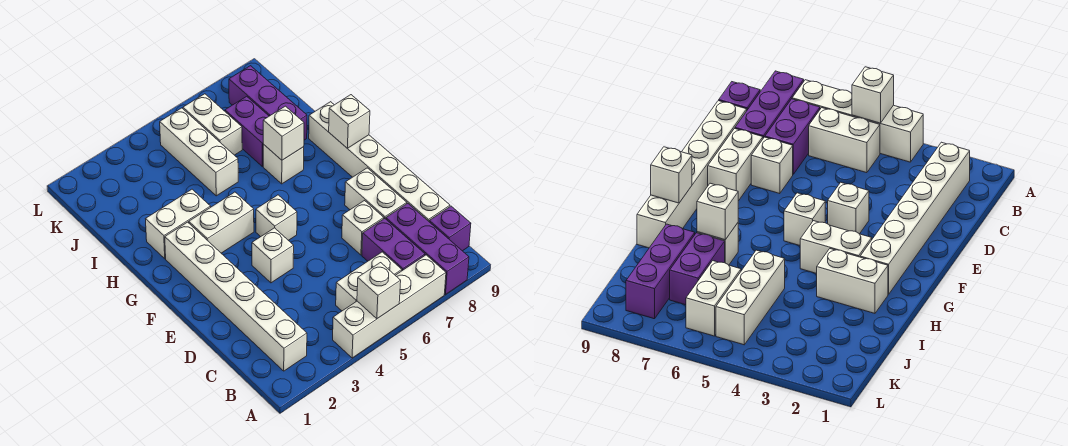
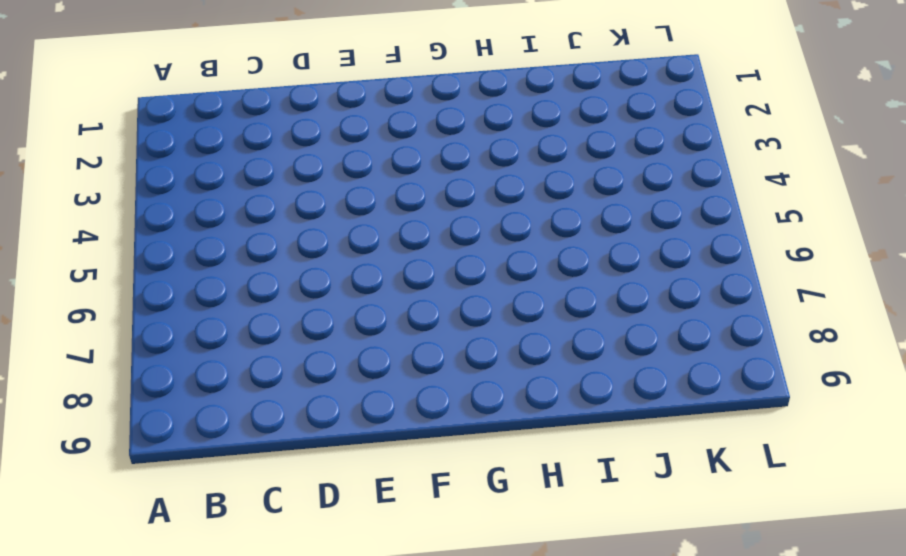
none -> white 1x4 brick [333,255,446,358]
none -> purple 1x3 brick [386,203,469,295]
none -> white 1x6 brick [165,222,307,371]

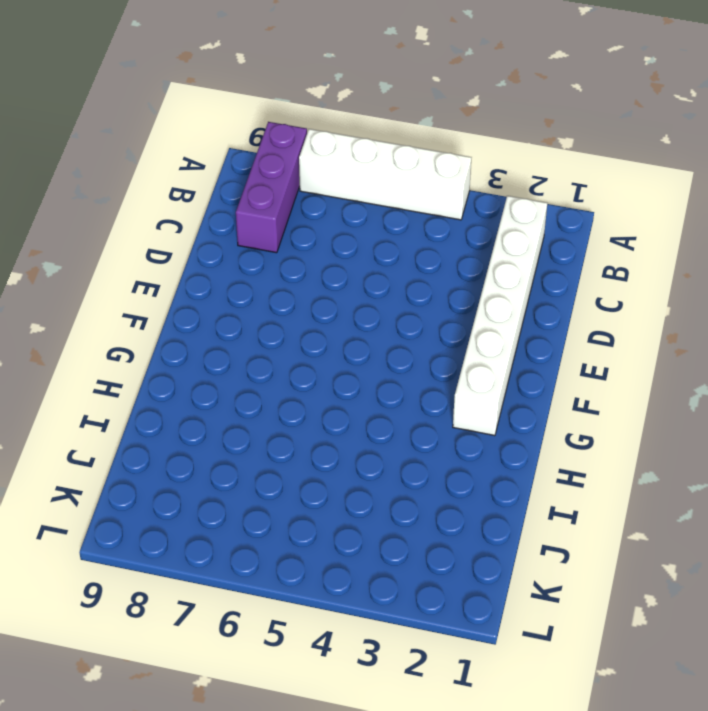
none -> white 1x2 brick [336,252,402,311]
none -> purple 1x2 brick [362,219,425,271]
none -> purple 1x1 brick [429,206,471,251]

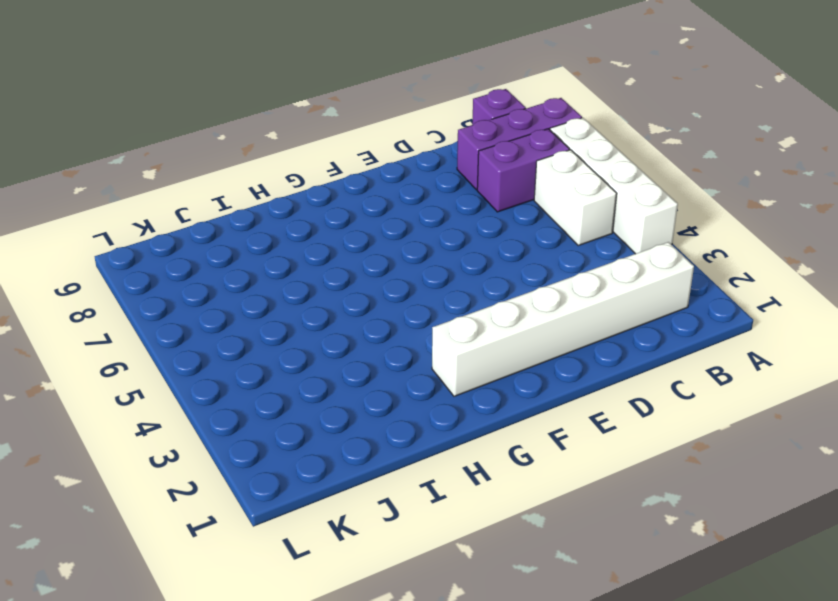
none -> white 1x6 brick [309,102,450,221]
none -> white 1x1 brick [342,201,384,255]
none -> white 1x2 brick [345,168,407,219]

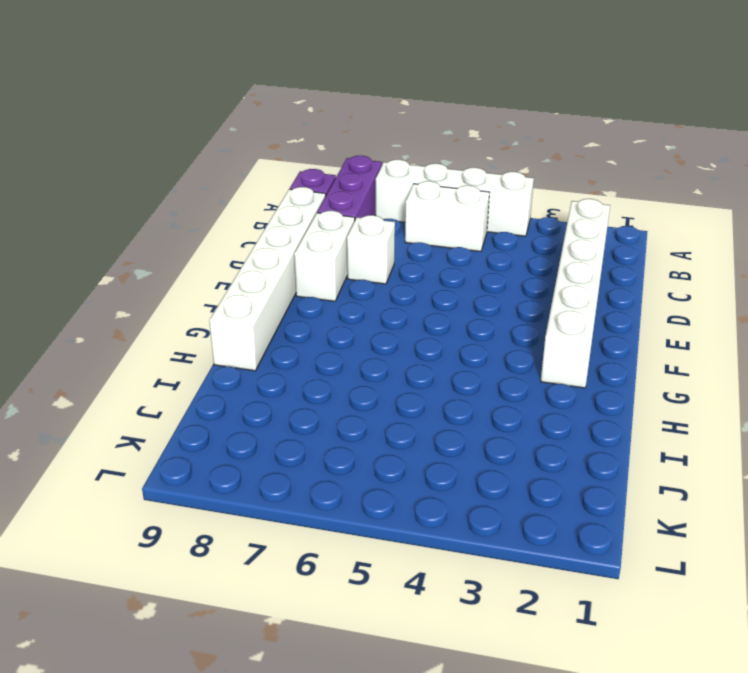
none -> purple 1x2 brick [362,219,425,271]
none -> white 1x1 brick [252,228,294,283]
none -> white 1x1 brick [256,195,297,240]

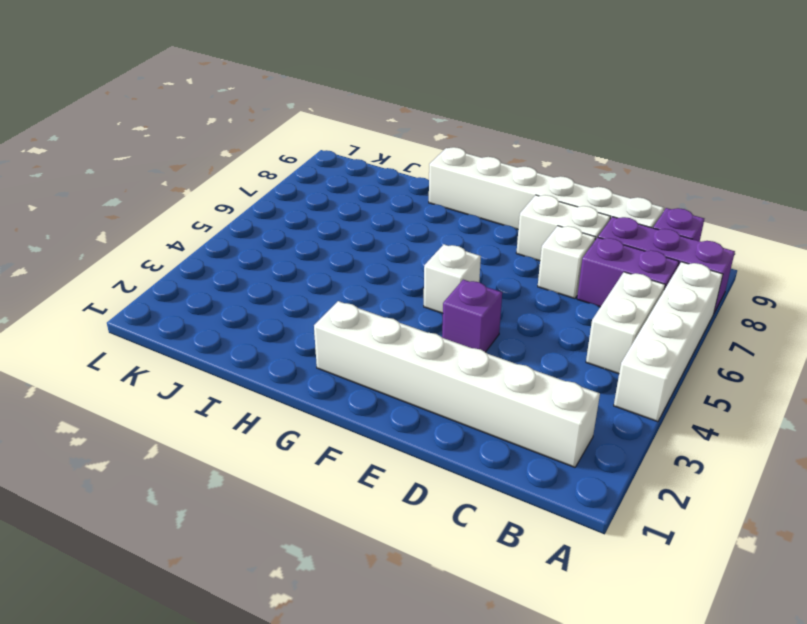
purple 1x1 brick [442,280,502,352] -> white 1x1 brick [252,228,294,283]
none -> white 1x2 brick [189,192,254,253]
none -> white 1x2 brick [146,189,211,259]
none -> white 1x1 brick [263,144,304,184]

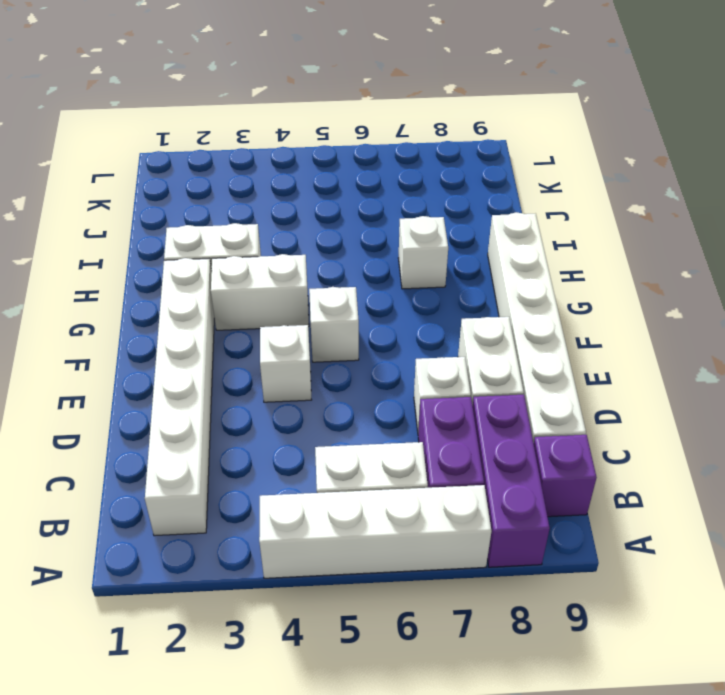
none -> white 1x3 brick [160,108,238,196]
none -> purple 1x2 brick [225,96,269,167]
none -> purple 1x3 brick [229,66,307,140]

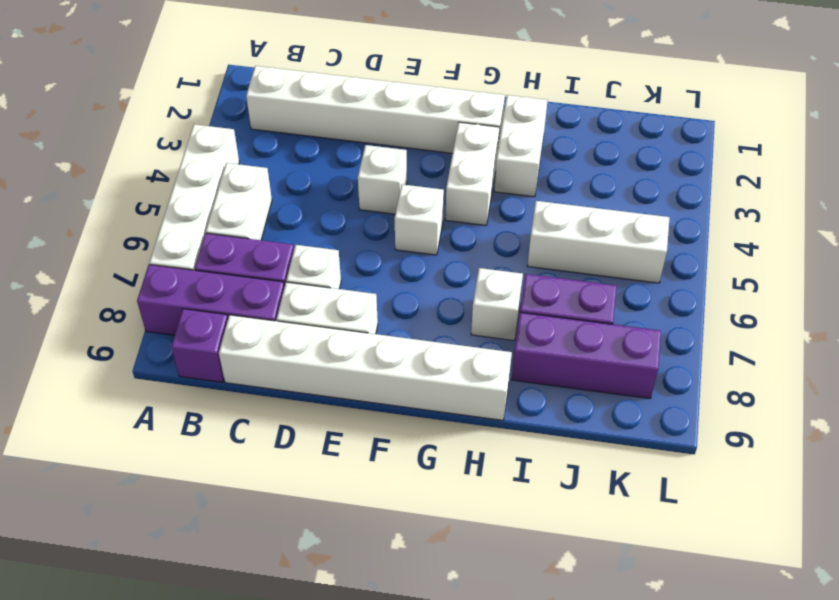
none -> white 1x2 brick [183,94,242,155]
none -> white 1x1 brick [357,263,401,319]
none -> white 1x1 brick [329,95,370,149]

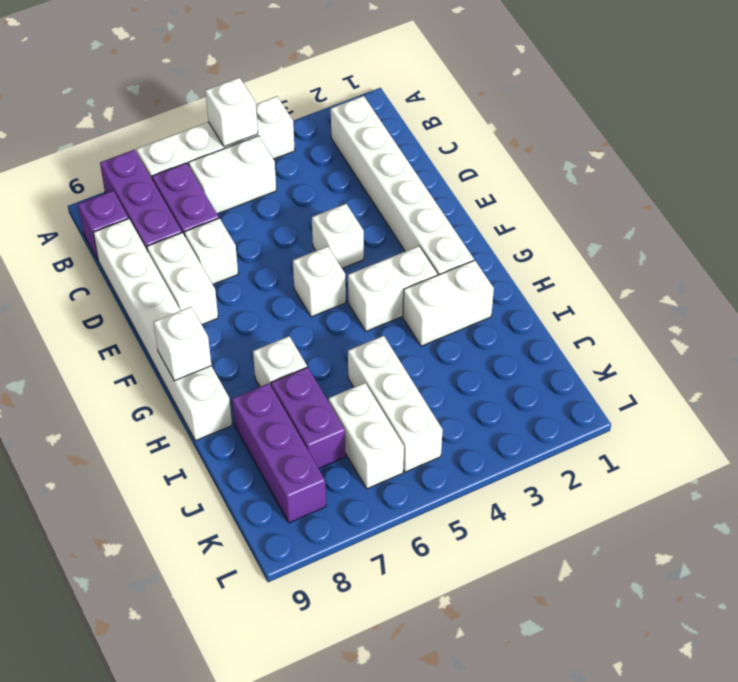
none -> white 1x1 brick [263,106,304,160]

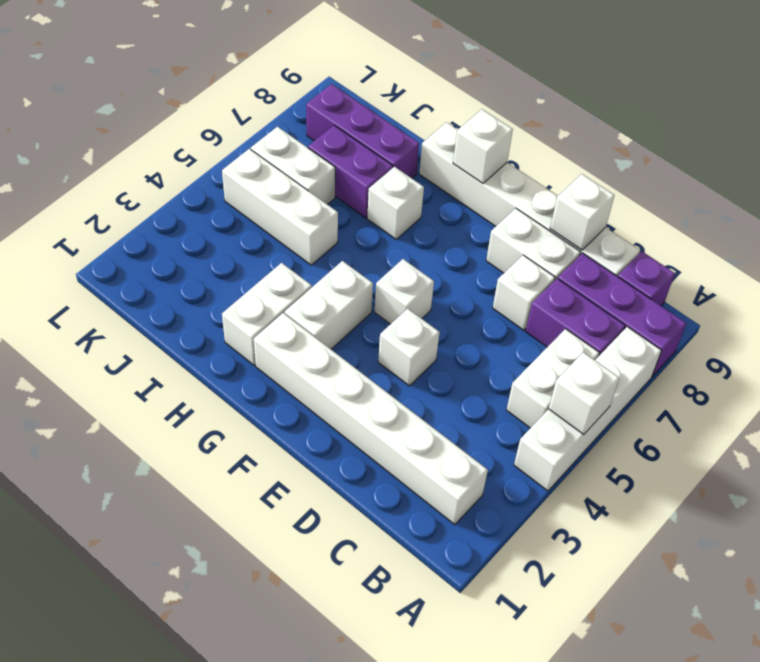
white 1x1 brick [550,174,614,250] -> white 1x1 brick moved to [263,106,304,160]

